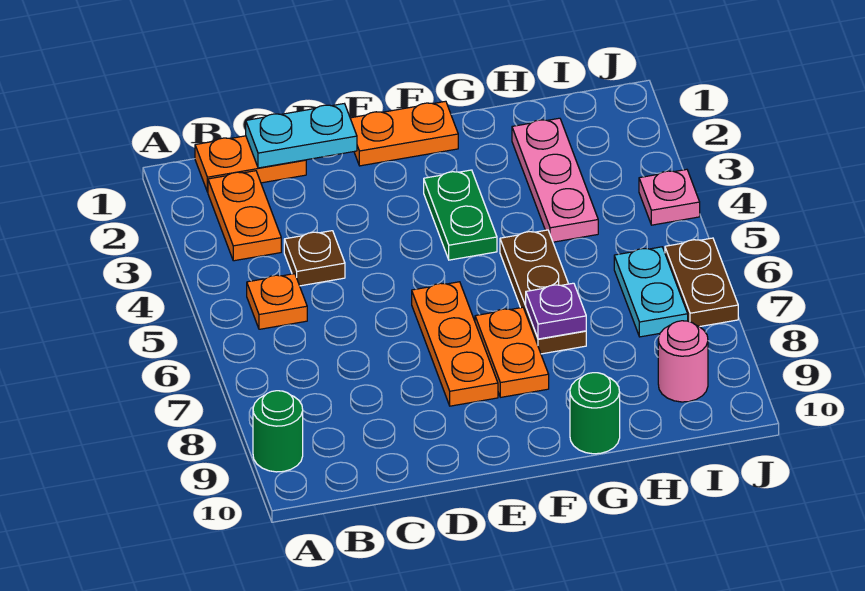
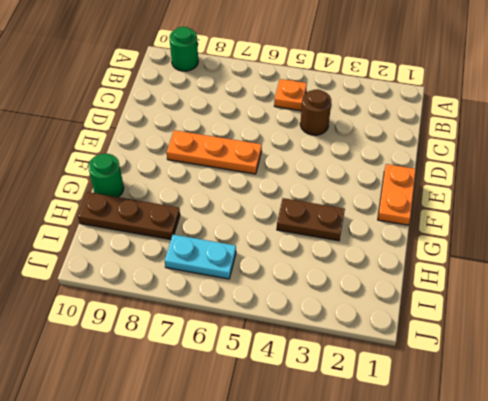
brown 1x1 round brick [300,89,331,135] -> brown 1x1 plate [284,231,345,286]
brown 1x2 plate [277,198,345,241] -> brown 1x2 plate moved to [665,238,738,327]
brown 1x3 plate [78,192,180,240] -> brown 1x3 plate moved to [500,230,586,354]
none -> orange 1x2 plate [195,136,306,192]
none -> orange 1x2 plate [208,171,281,261]
none -> green 1x2 plate [424,170,497,260]

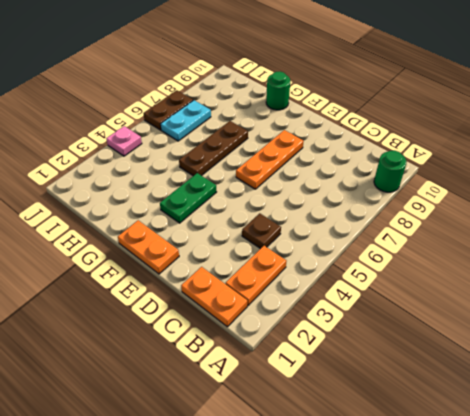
none -> orange 1x1 plate [247,274,307,329]
none -> orange 1x2 plate [475,307,549,397]
none -> pink 1x3 plate [512,118,598,242]

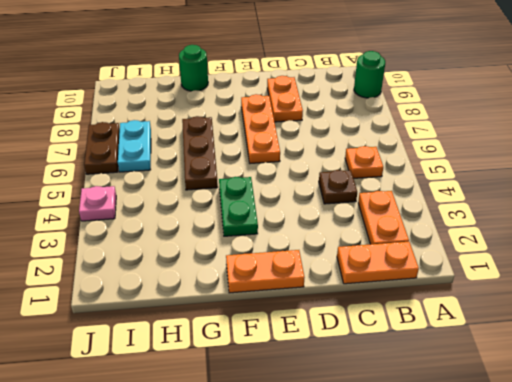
orange 1x2 plate [267,76,303,122] -> orange 1x2 plate moved to [475,307,549,397]
none -> pink 1x3 plate [512,118,598,242]
none -> pink 1x1 round brick [658,321,708,402]
none -> cyan 1x2 plate [246,104,357,168]

